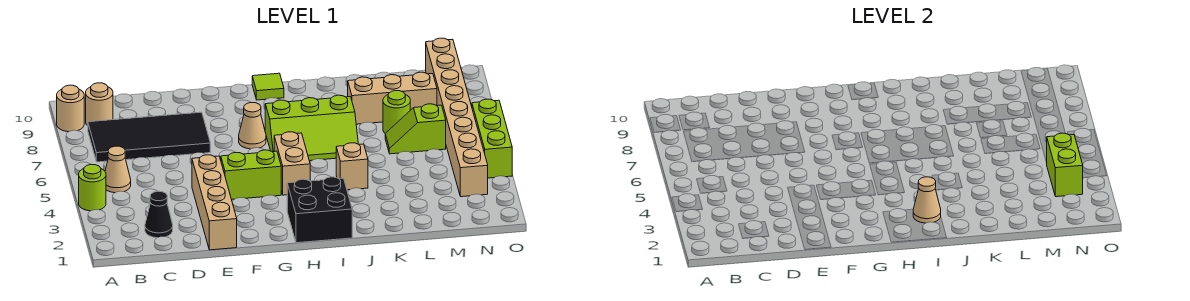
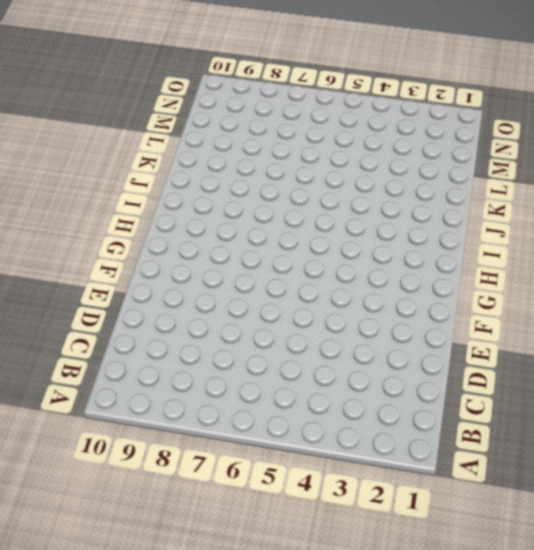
none -> lime 1x1 round brick [79,164,106,211]
none -> tan 1x1 round brick [57,85,84,132]
none -> tan 1x1 cone [105,146,131,193]

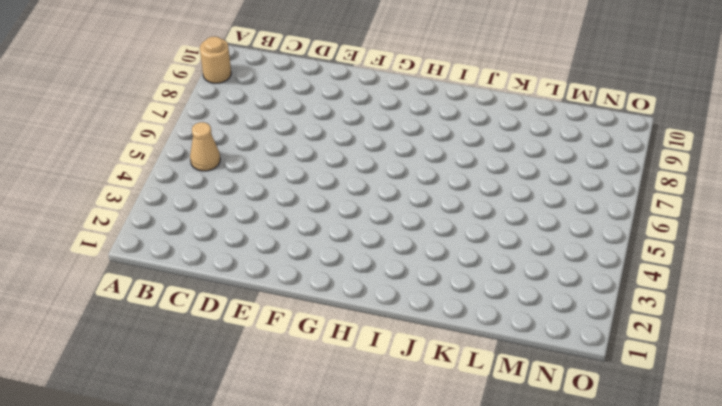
none -> lime 1x1 round brick [79,164,106,211]
none -> black 2x4 tile [88,112,210,162]
none -> tan 1x1 round brick [86,83,113,126]

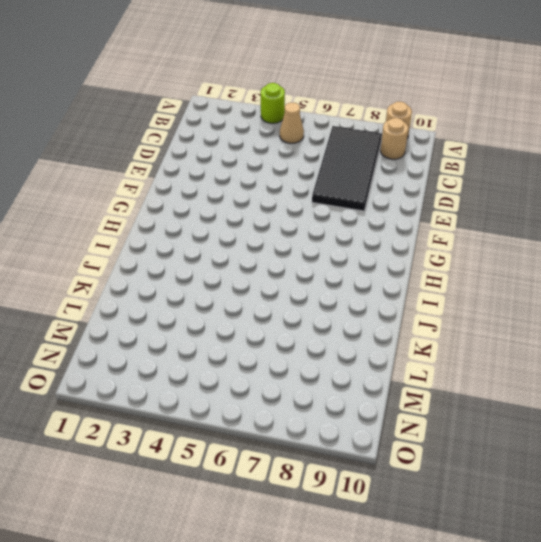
none -> black 1x1 cone [145,191,173,238]
none -> tan 1x4 brick [192,155,237,250]
none -> lime 1x2 brick [221,150,281,200]

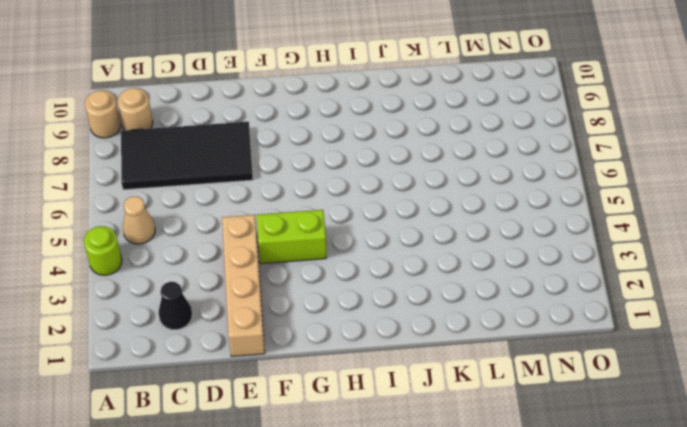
none -> tan 1x1 cone [239,103,266,149]
none -> black 2x2 brick [287,177,352,243]
none -> tan 1x2 brick [274,132,310,195]

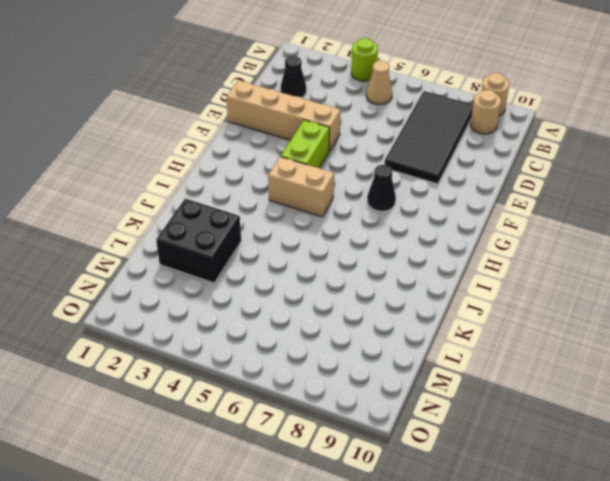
black 1x1 cone [367,165,396,211] -> tan 1x1 cone [239,103,266,149]
black 2x2 brick [156,199,241,283] -> black 2x2 brick moved to [287,177,352,243]
none -> lime 2x3 slope [265,95,358,161]
none -> lime 1x1 tile [252,73,284,100]
none -> tan 1x1 brick [336,143,368,190]

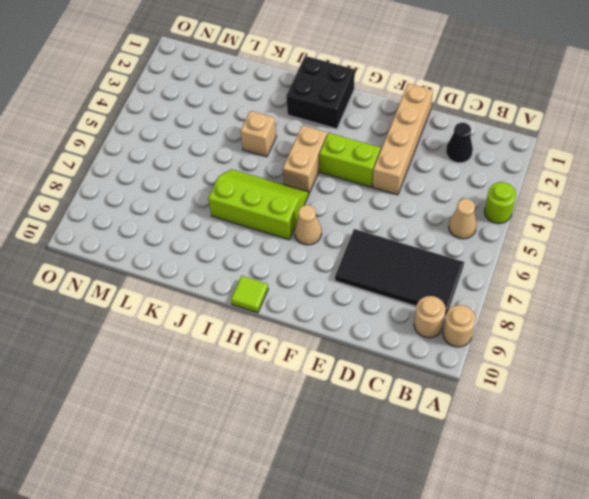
none -> tan 1x3 brick [348,72,437,124]
none -> lime 1x2 slope [385,104,446,154]
none -> lime 1x1 round brick [383,91,410,133]

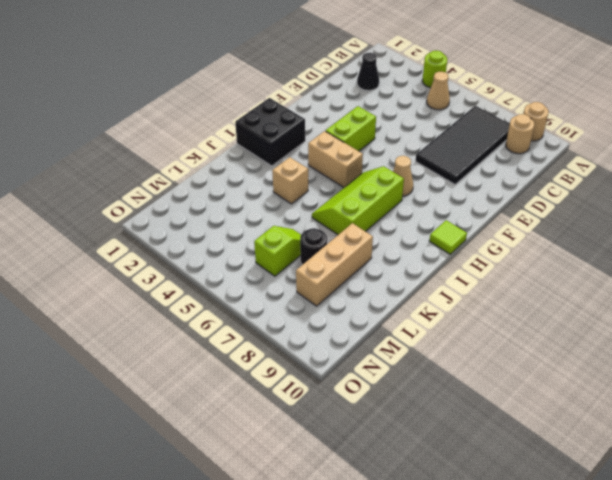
black 1x1 round brick [300,228,327,265] -> lime 1x1 round brick [383,91,410,133]
none -> tan 1x4 brick [192,155,237,250]
none -> tan 1x8 brick [426,38,488,197]
none -> lime 1x3 brick [472,99,512,178]

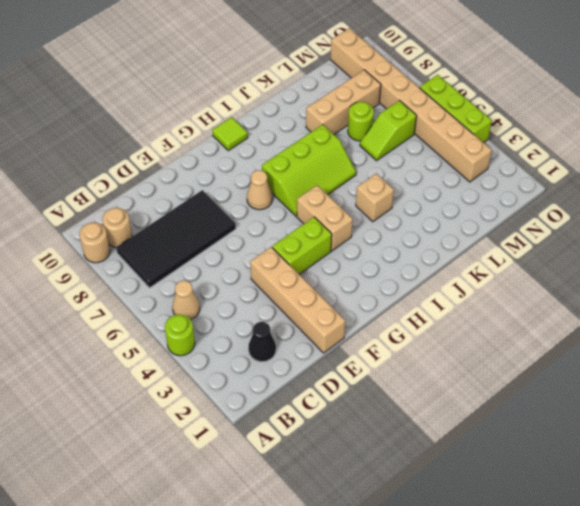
none -> black 2x2 brick [287,177,352,243]
none -> tan 1x1 cone [913,177,941,223]
none -> lime 1x2 brick [1046,133,1083,197]

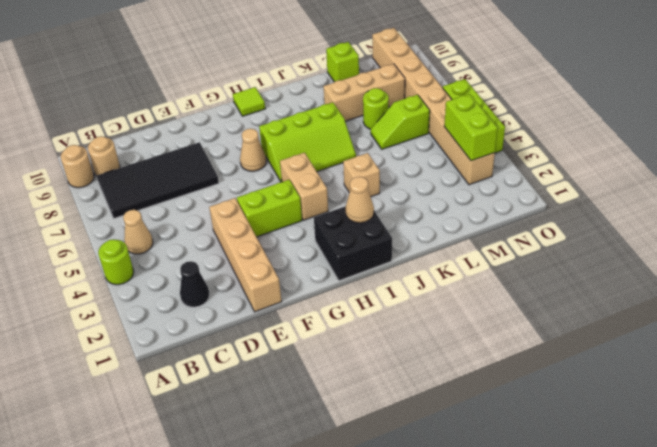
lime 1x1 brick [326,42,359,82] -> none

